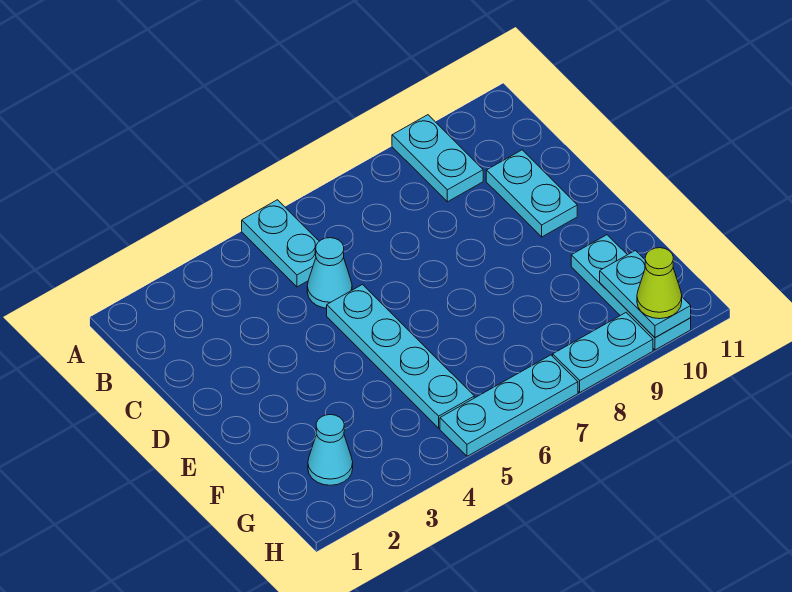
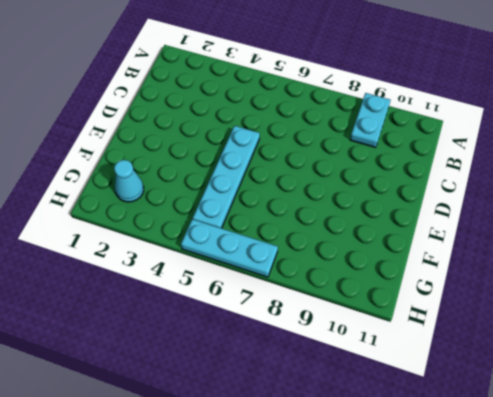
none -> cyan 1x2 plate [242,200,319,287]
none -> cyan 1x1 cone [307,238,352,308]

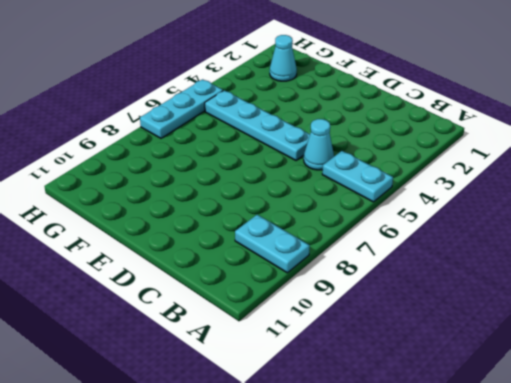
none -> cyan 1x2 plate [486,150,577,237]
none -> cyan 1x3 plate [571,235,691,350]

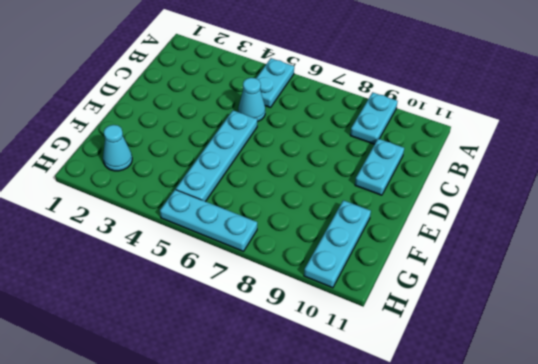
none -> cyan 1x2 plate [553,313,653,392]
none -> cyan 1x2 plate [600,251,691,337]

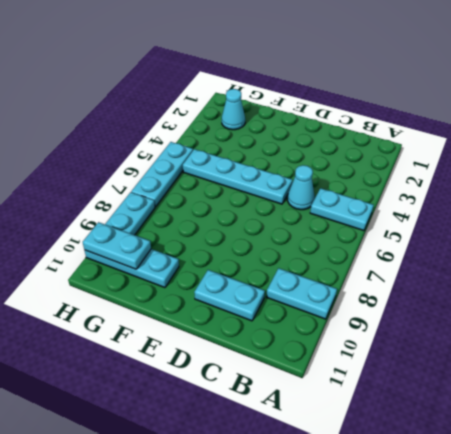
none -> lime 1x1 cone [637,248,682,319]

